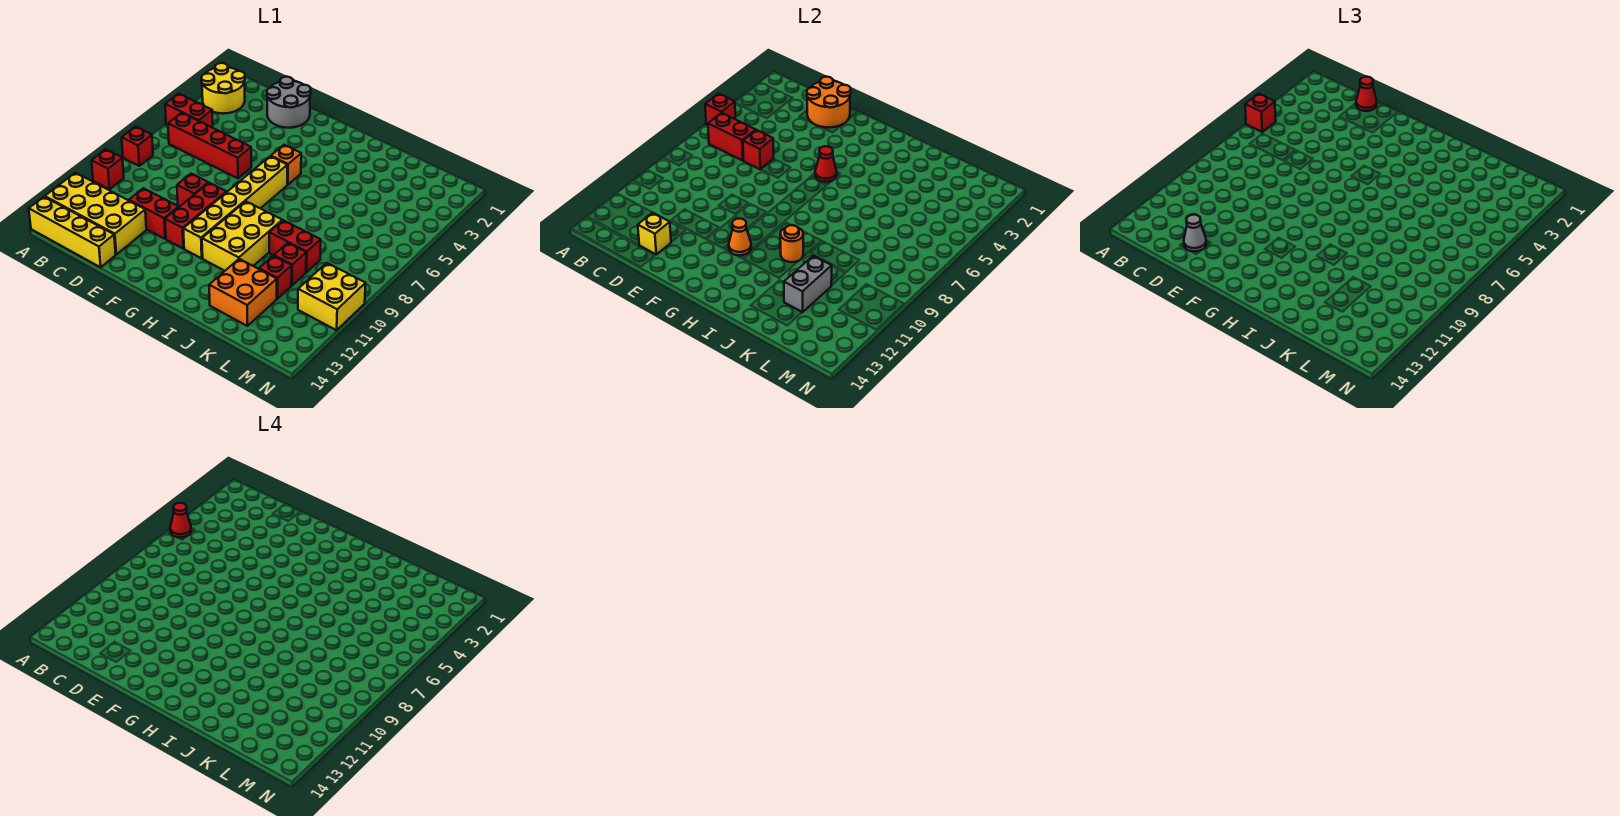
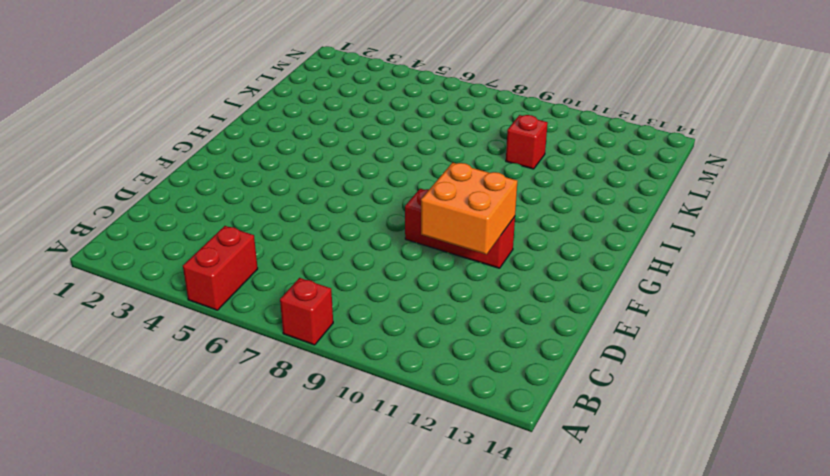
orange 2x2 brick [421,163,517,254] -> orange 2x2 brick moved to [209,259,277,326]
none -> yellow 2x2 round brick [201,63,245,114]
none -> red 1x1 brick [92,149,124,189]
none -> yellow 2x4 brick [45,173,146,254]
none -> yellow 1x4 brick [29,197,116,267]

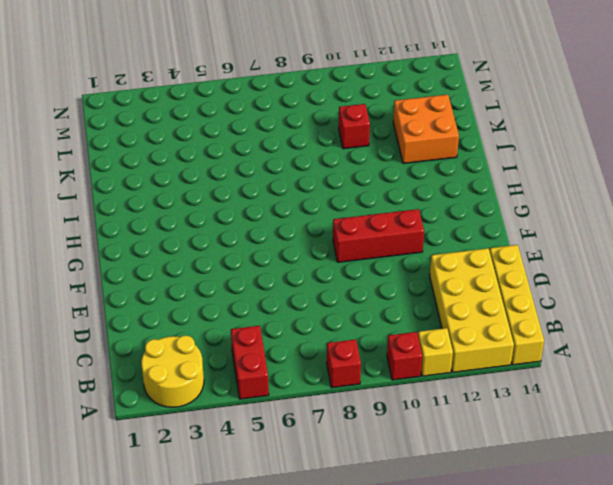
yellow 1x1 brick [418,328,453,376] -> yellow 1x1 brick moved to [638,213,671,254]
none -> red 1x4 brick [168,113,251,178]
none -> grey 2x2 round brick [267,77,311,128]
none -> red 1x2 brick [129,188,179,239]
none -> red 1x1 brick [177,174,208,207]

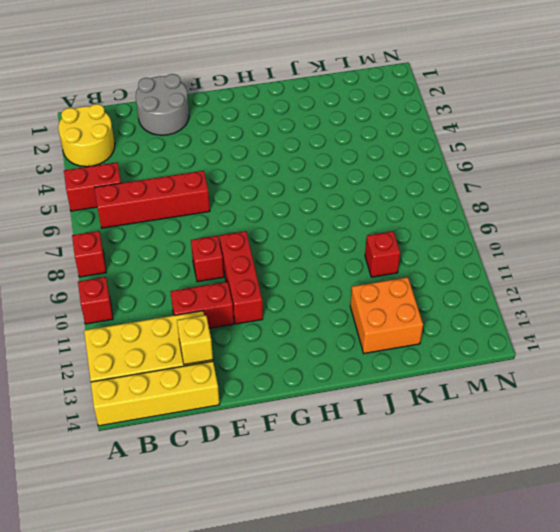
none -> orange 1x1 brick [271,145,301,185]
none -> yellow 1x6 brick [183,156,287,258]
none -> yellow 2x3 brick [202,201,282,271]
none -> red 1x2 brick [269,220,321,272]

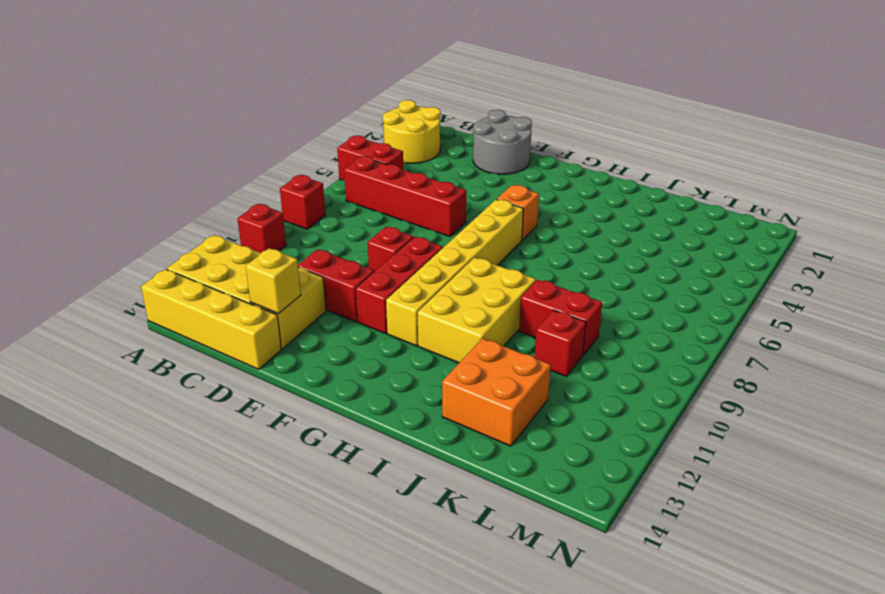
none -> red 1x1 brick [259,256,292,299]
none -> yellow 2x2 brick [298,263,366,330]
none -> red 1x1 brick [705,94,735,125]
none -> red 1x2 brick [708,113,756,161]

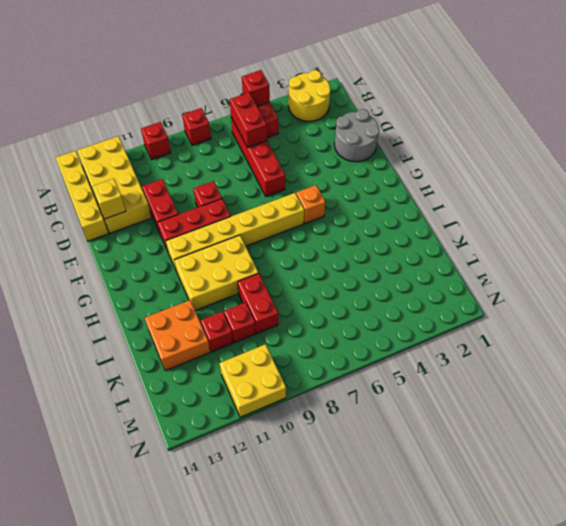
none -> orange 2x2 round brick [807,77,851,128]
none -> red 1x1 brick [743,130,774,169]
none -> red 1x1 cone [815,146,837,182]
none -> orange 1x1 cone [729,218,751,255]

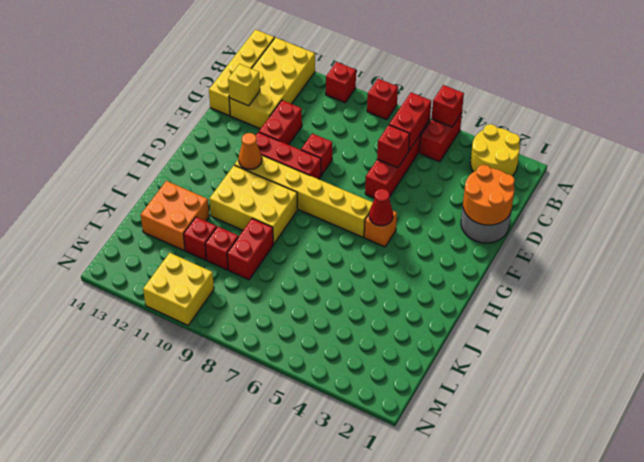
none -> orange 1x1 round brick [780,225,803,262]
none -> grey 1x2 brick [784,256,832,312]
none -> red 1x1 brick [1245,94,1276,132]
none -> red 1x1 cone [1356,77,1377,111]

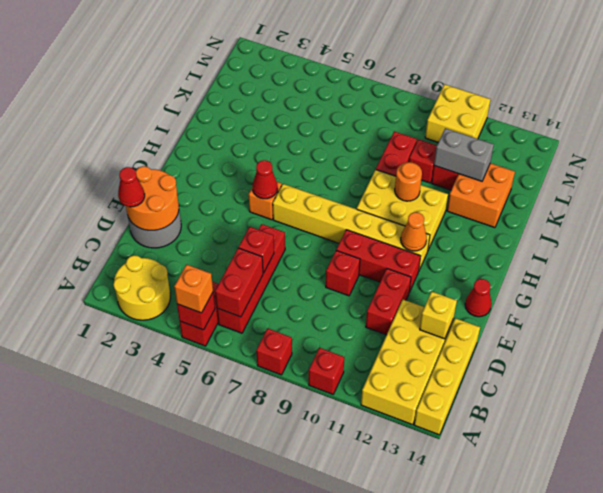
orange 1x1 brick [174,265,213,313] -> red 1x1 brick [1245,94,1276,132]
red 1x1 cone [465,279,492,317] -> red 1x1 cone moved to [170,503,191,538]
none -> grey 1x1 cone [1184,215,1206,251]

